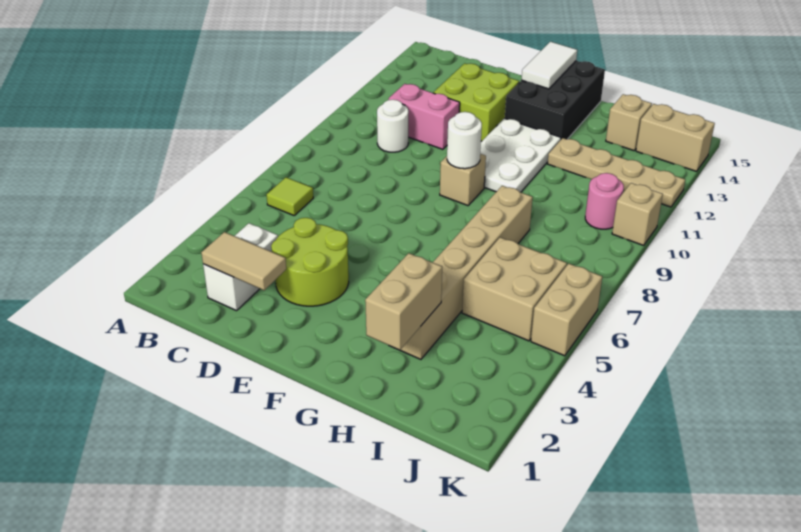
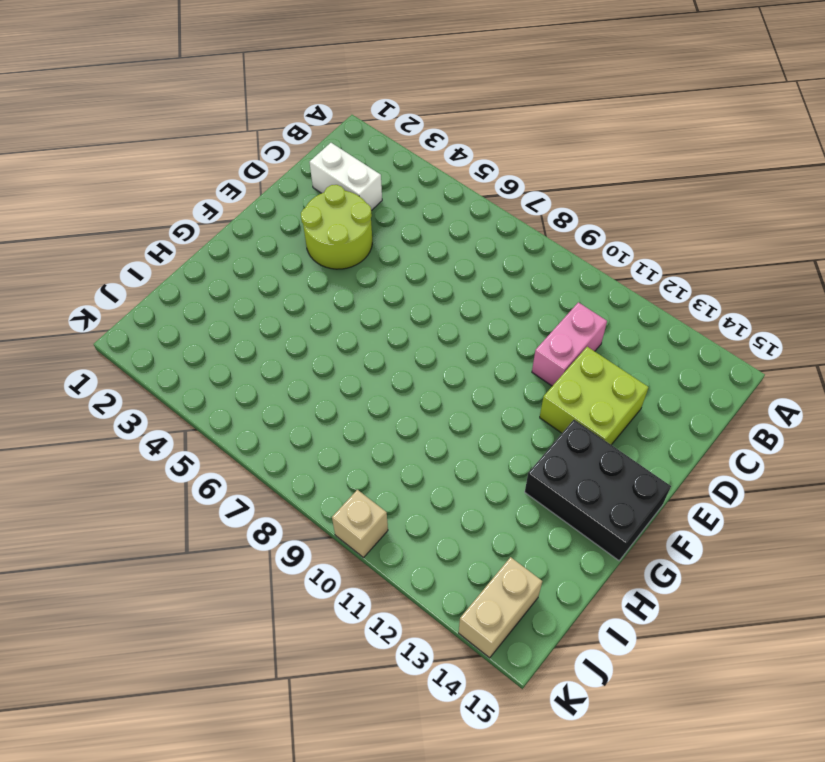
none -> lime 1x1 tile [267,177,313,215]
none -> white 1x1 round brick [377,100,408,152]
none -> tan 1x1 brick [440,154,486,206]

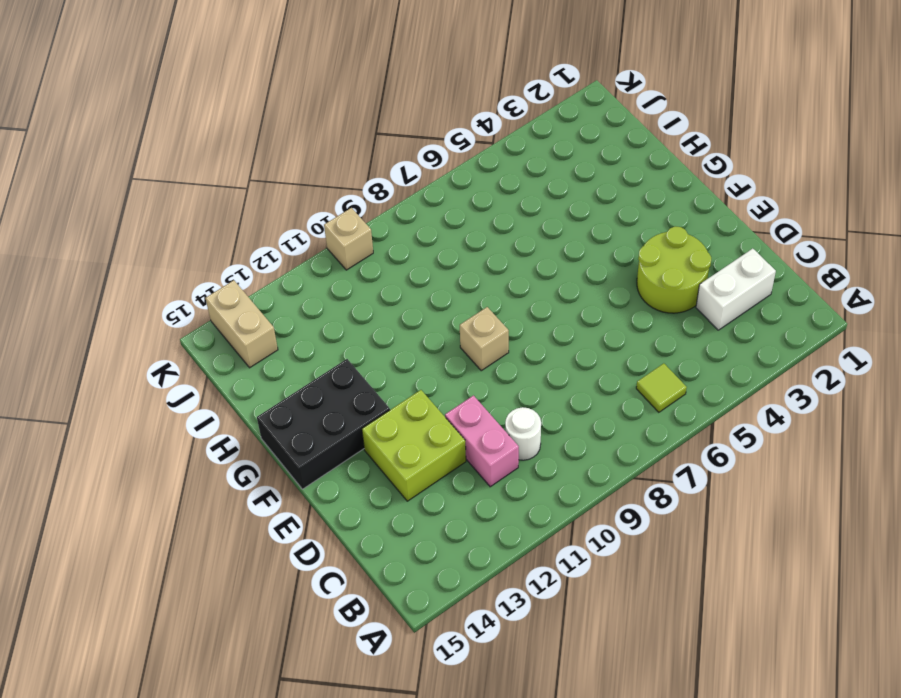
none -> white 2x3 plate [480,118,561,192]
none -> tan 1x6 brick [400,186,533,359]
none -> tan 1x4 plate [548,138,685,207]

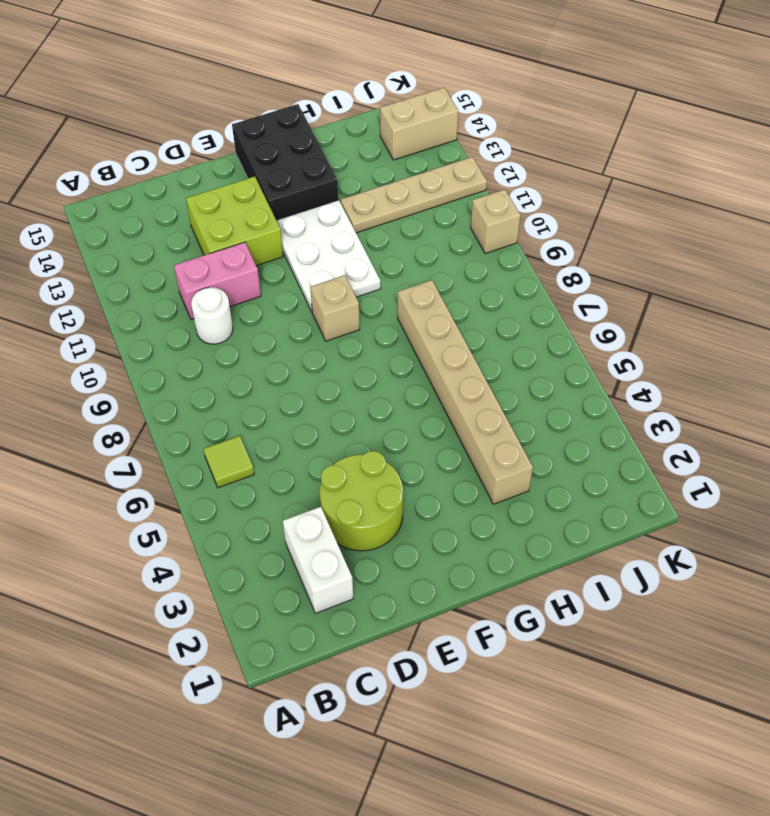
none -> tan 2x2 brick [462,237,567,341]
none -> tan 1x1 brick [606,94,652,151]
none -> pink 1x1 round brick [585,173,624,229]

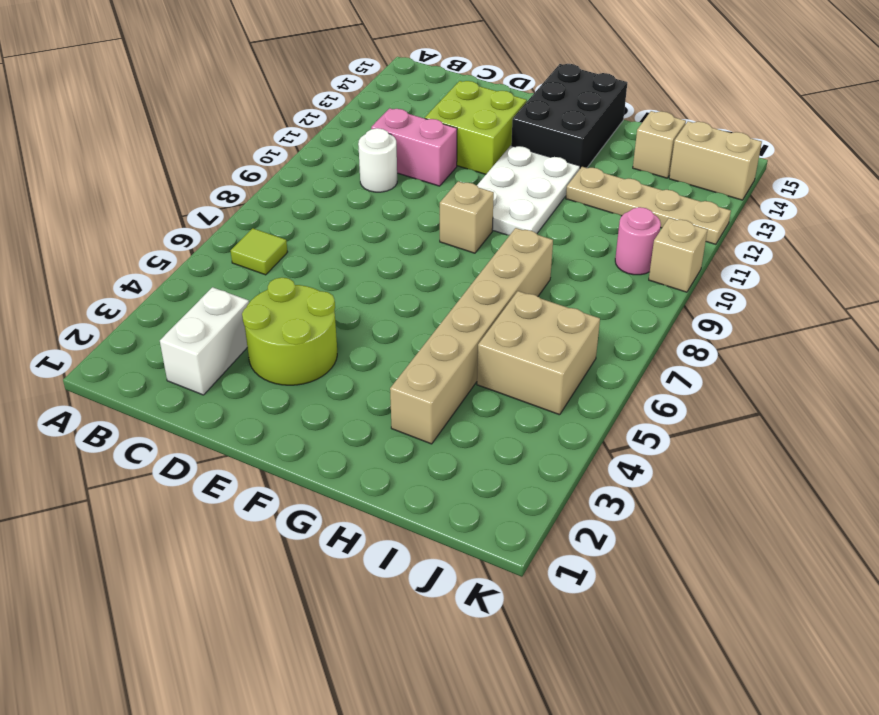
none -> tan 1x2 brick [531,264,602,356]
none -> tan 1x2 tile [201,232,286,290]
none -> white 1x1 round brick [447,112,482,169]

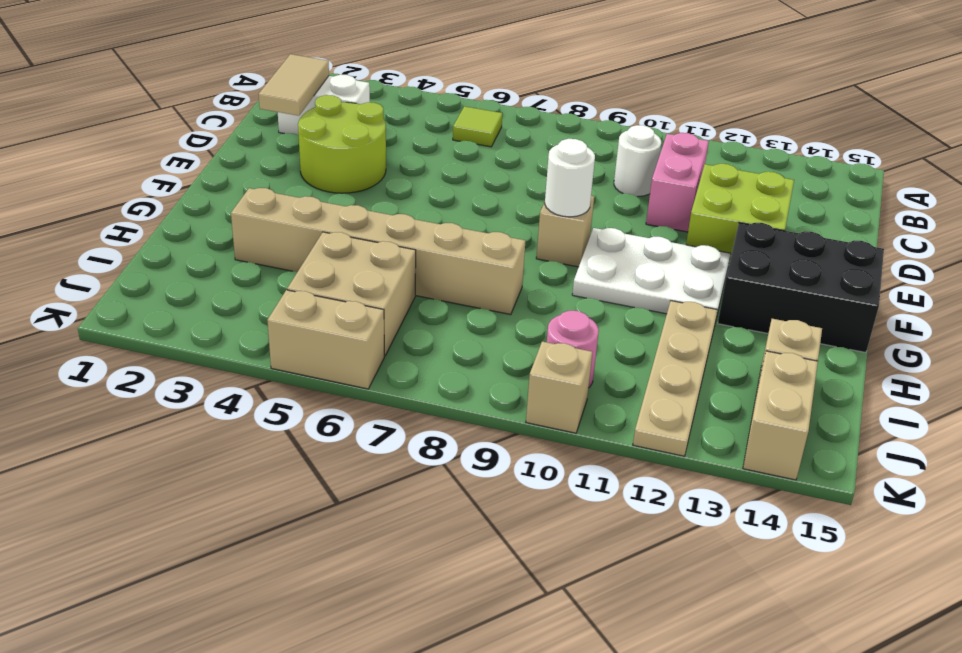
none -> white 1x2 tile [521,42,577,89]
none -> tan 1x2 brick [365,253,442,350]

